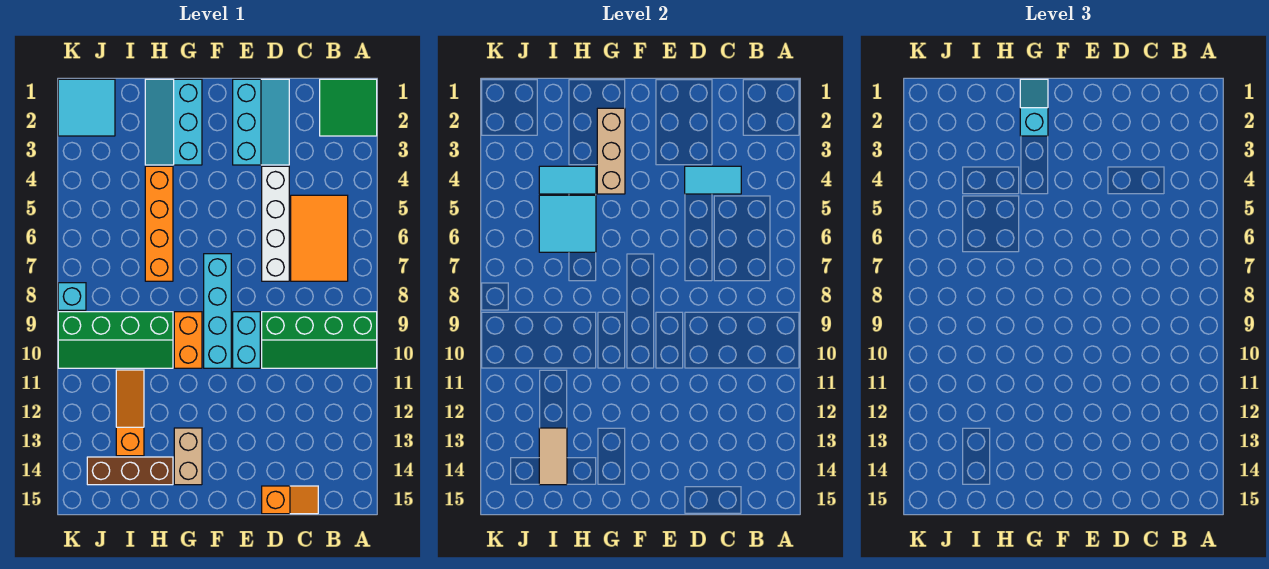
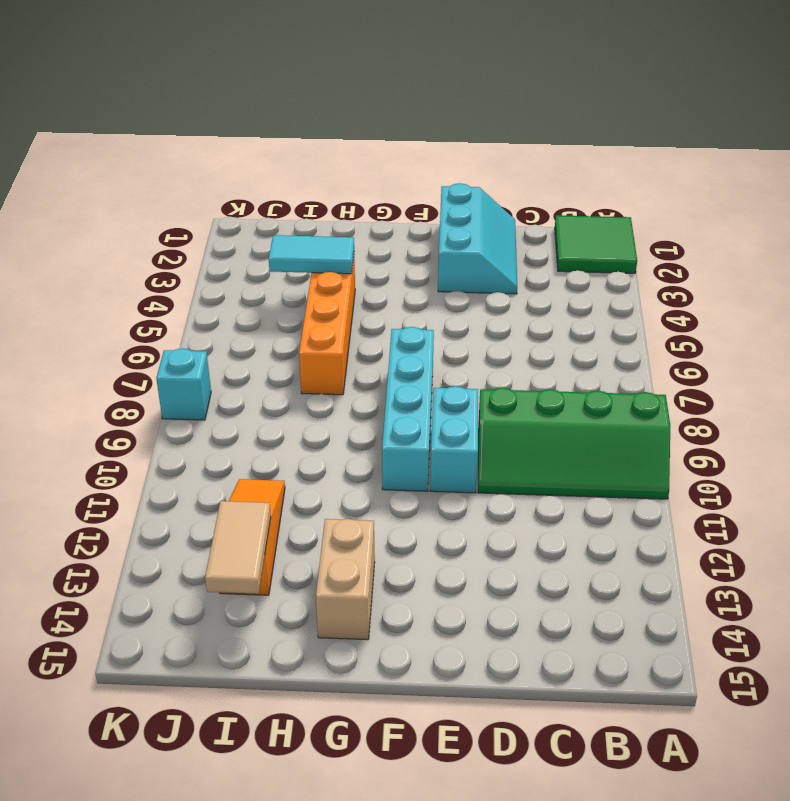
none -> orange 2x3 tile [291,195,348,281]
none -> orange 1x2 slope [262,486,318,514]
none -> white 1x4 brick [262,166,289,281]

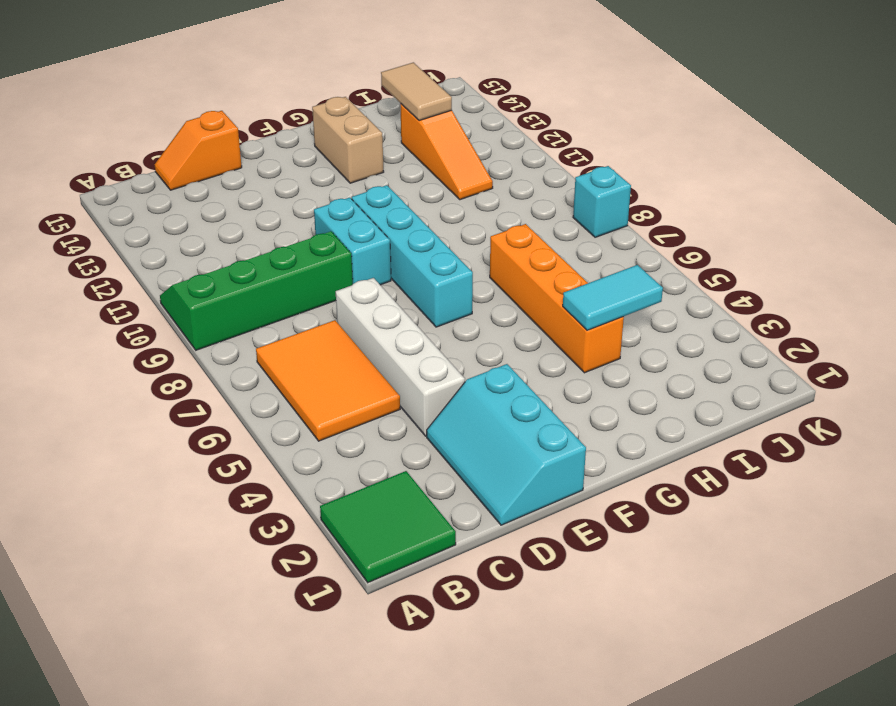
none -> cyan 2x3 slope [145,79,202,165]
none -> orange 1x2 brick [174,312,202,368]
none -> green 2x4 slope [58,312,173,368]

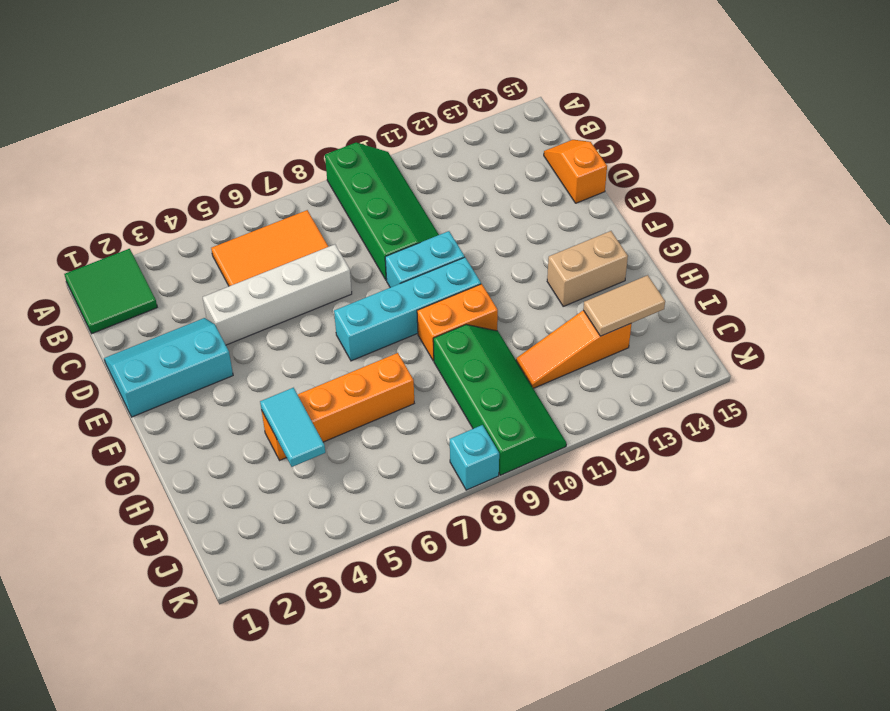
none -> cyan 2x3 slope [145,79,202,165]
none -> brown 1x3 brick [87,457,173,485]
none -> cyan 2x2 tile [58,79,115,136]

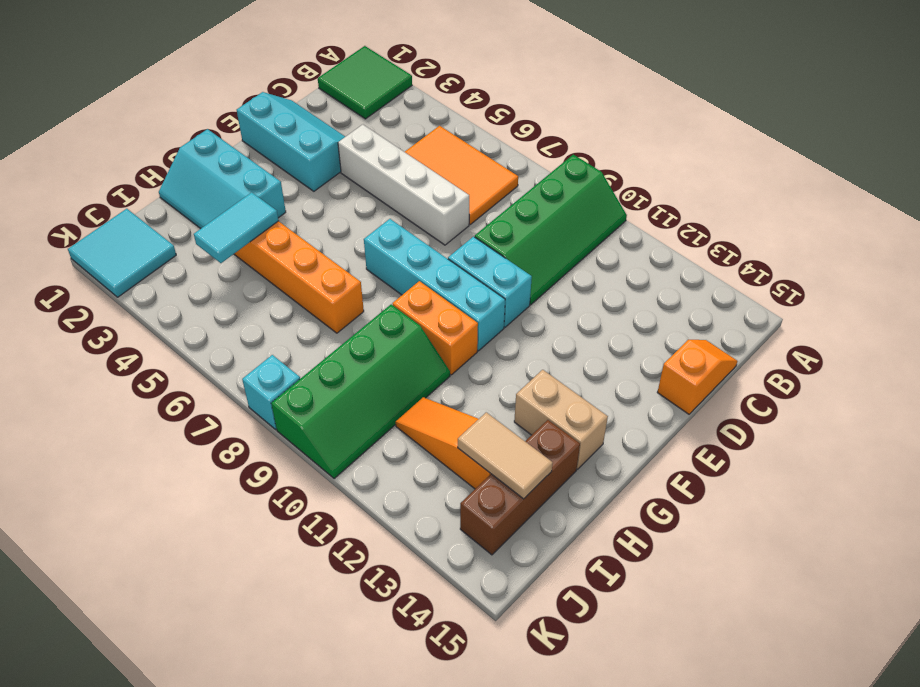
none -> cyan 1x2 tile [685,166,741,194]
none -> tan 1x3 brick [597,108,625,194]
none -> cyan 2x2 tile [539,195,596,252]

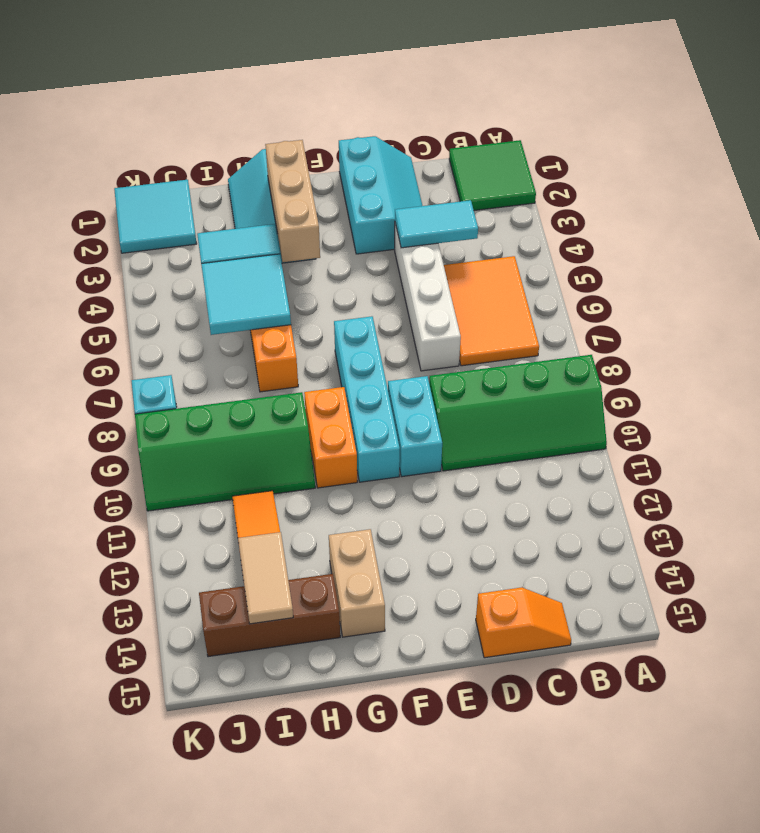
none -> cyan 1x2 slope [1020,79,1048,136]

